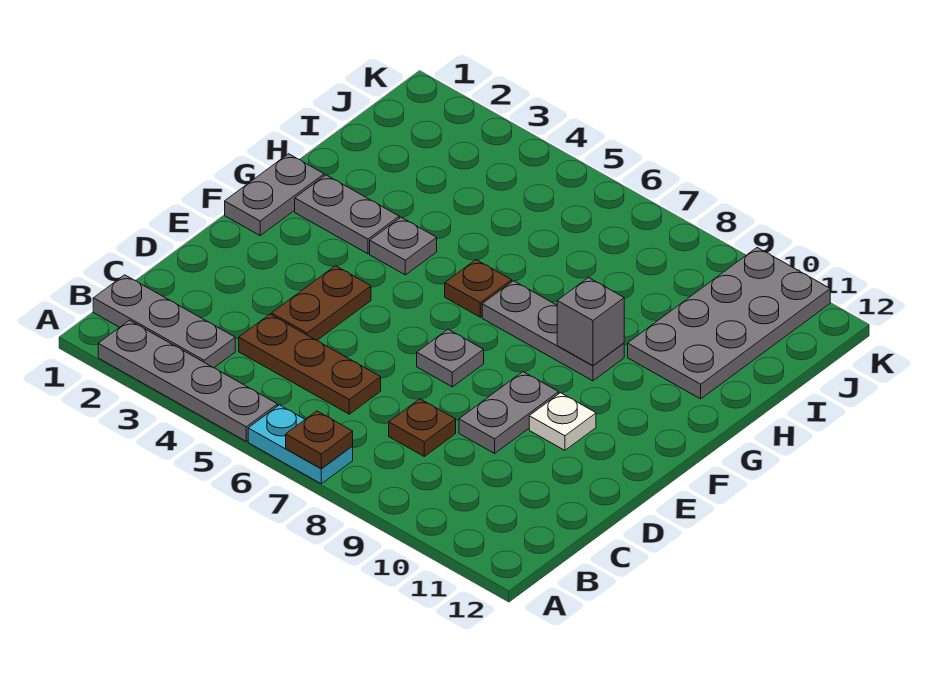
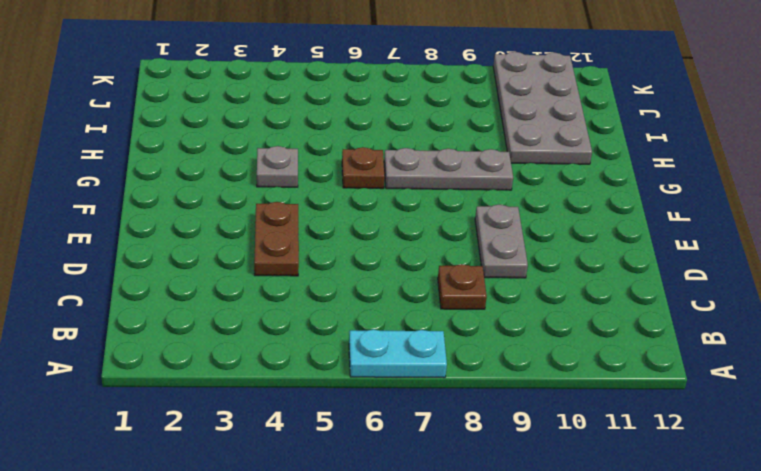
none -> grey 1x4 plate [98,320,278,441]
none -> grey 1x3 plate [93,275,235,368]
none -> brown 1x3 plate [239,314,381,414]

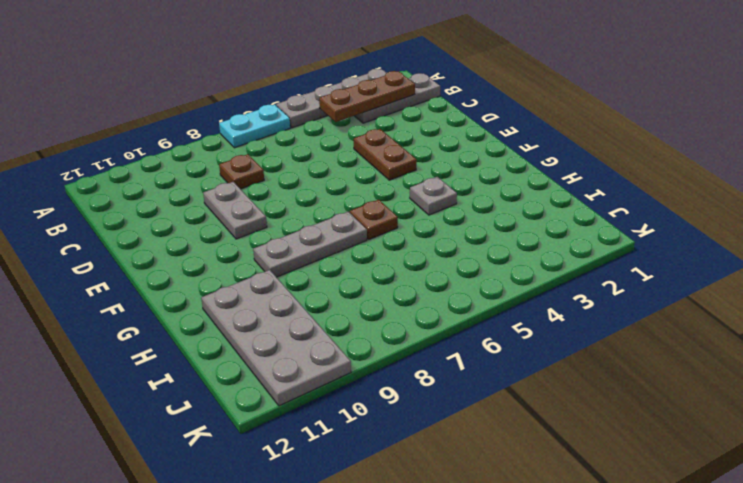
brown 1x3 plate [319,71,415,122] -> brown 1x3 plate moved to [239,314,381,414]
none -> grey 1x1 plate [417,329,484,387]
none -> white 1x1 plate [529,393,596,450]
none -> grey 1x2 plate [225,154,324,235]

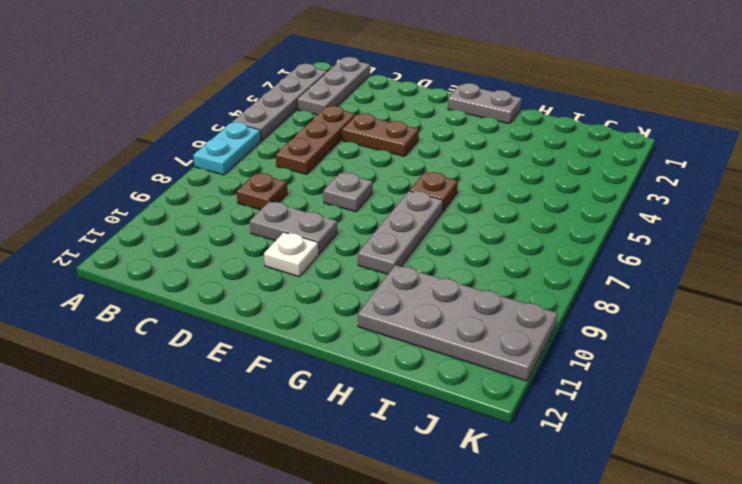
none -> grey 1x2 plate [295,175,399,254]
none -> grey 1x1 plate [370,217,437,275]
none -> brown 1x1 plate [286,411,353,468]

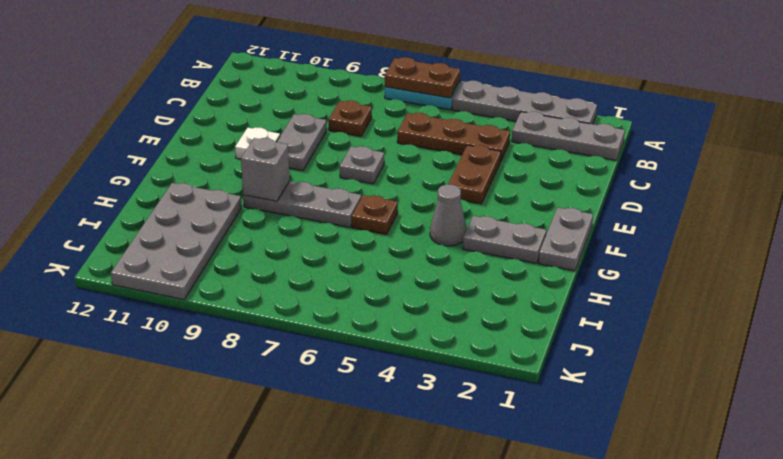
brown 1x2 plate [385,57,460,98] -> brown 1x1 plate [286,411,353,468]
grey 1x1 cone [430,184,467,246] -> grey 1x1 plate [370,217,437,275]

